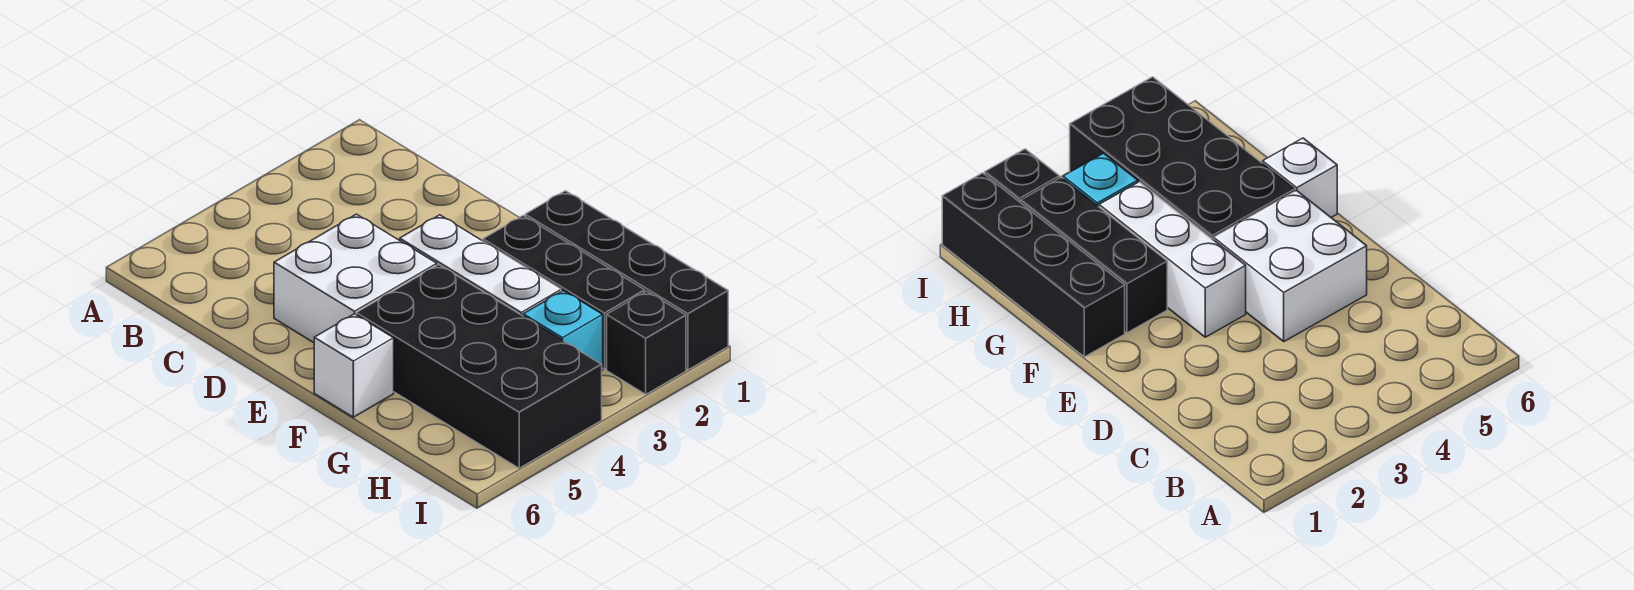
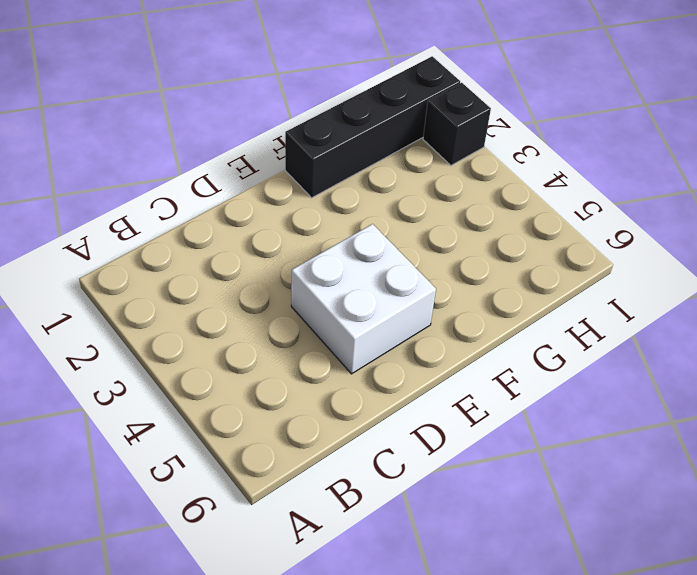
none -> white 1x3 brick [400,215,561,316]
none -> black 1x3 brick [483,216,645,369]

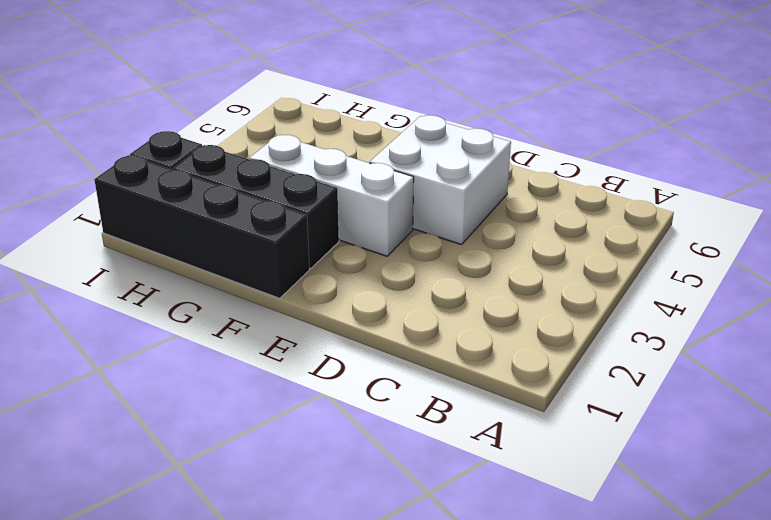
none -> black 2x4 brick [356,265,602,468]
none -> white 1x1 brick [314,314,394,417]

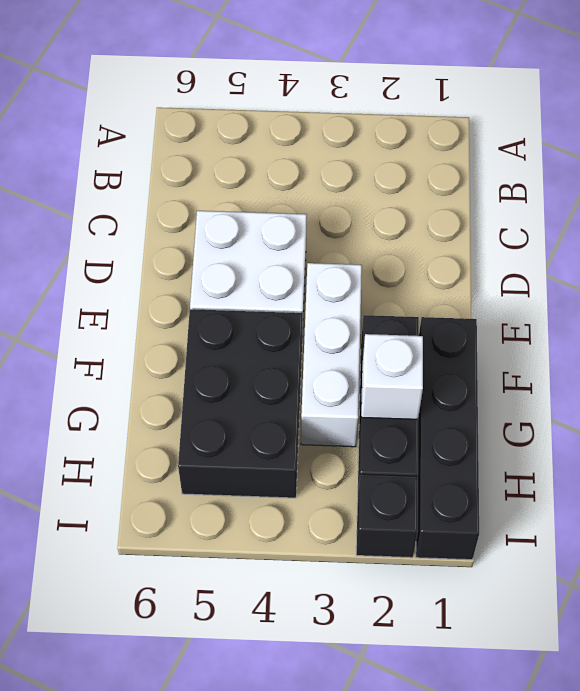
black 2x3 brick [178,309,303,498] -> black 2x4 brick [356,265,602,468]
white 1x1 brick [361,334,423,419] -> white 1x1 brick moved to [314,314,394,417]
none -> cyan 1x1 brick [523,291,603,371]

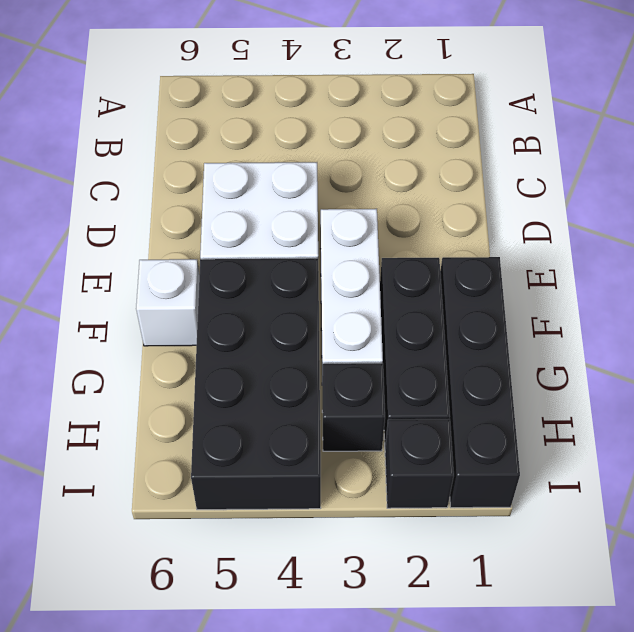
black 1x1 brick [322,363,385,451] -> cyan 1x1 brick [523,291,603,371]

